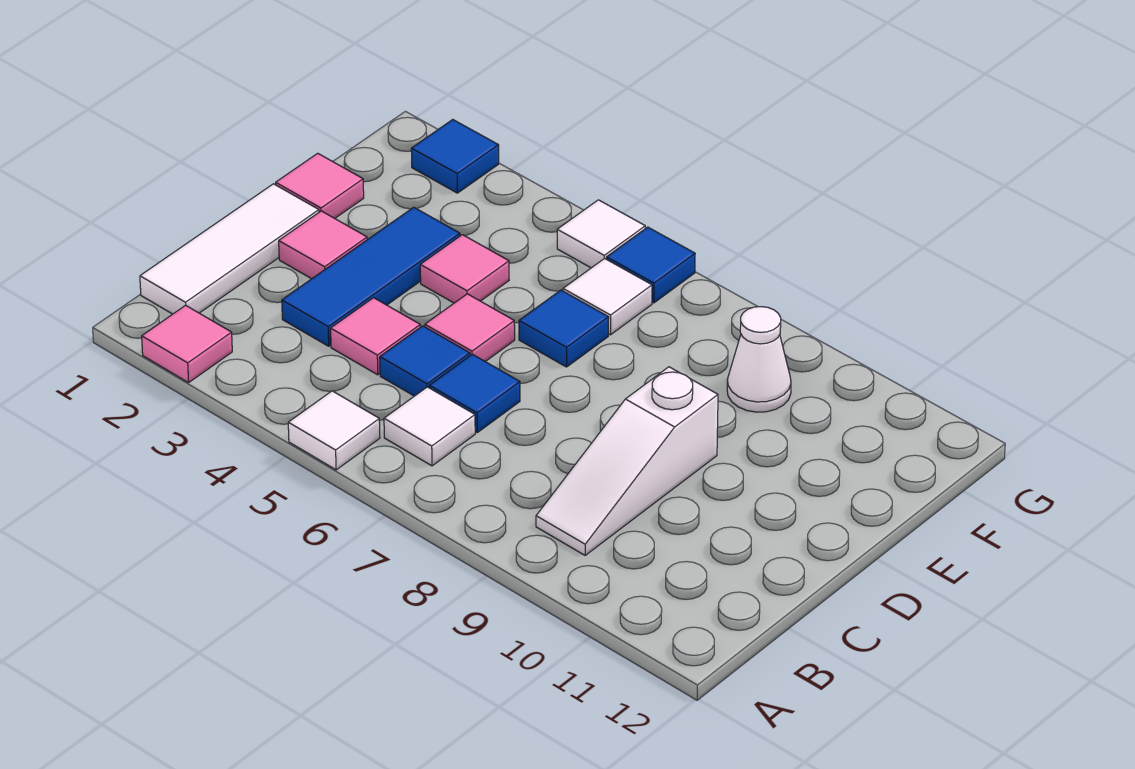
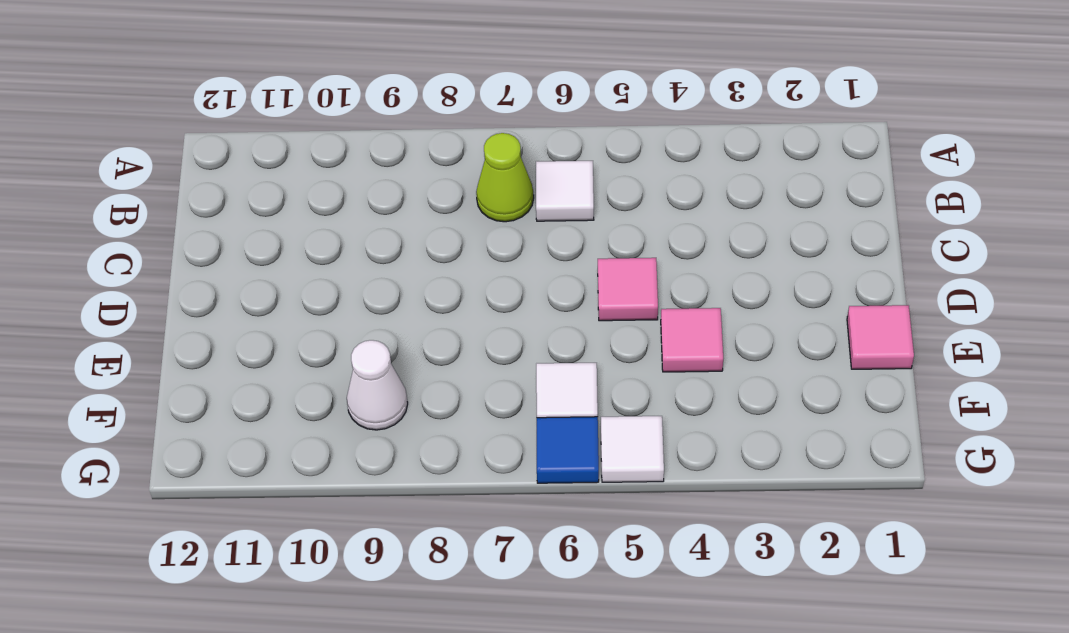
lime 1x1 cone [476,133,534,222] -> none
none -> pink 1x1 tile [142,305,232,383]
none -> white 1x1 tile [288,391,380,470]
none -> white 1x3 tile [140,184,319,314]

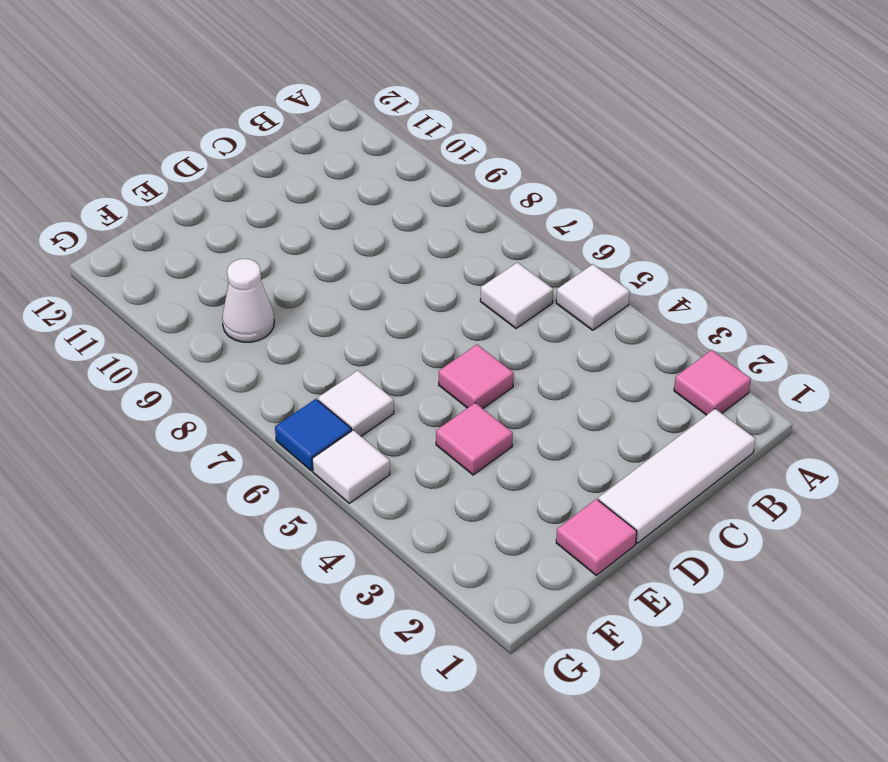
none -> white 1x3 slope [536,367,718,555]
none -> blue 1x3 tile [282,207,460,346]
none -> pink 1x1 tile [331,298,420,375]

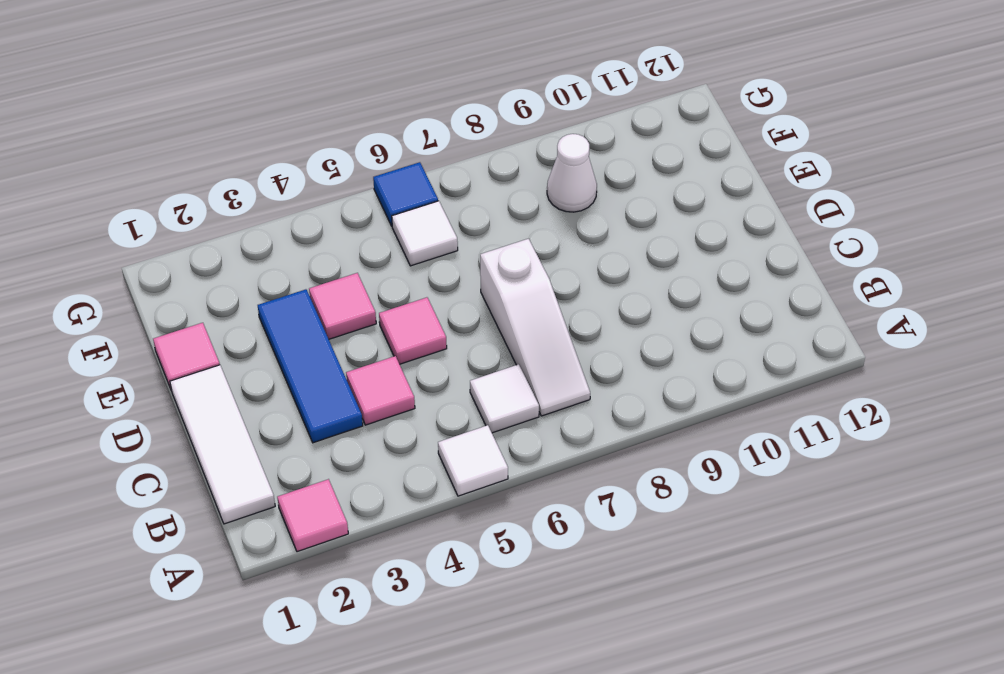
white 1x3 slope [480,239,590,416] -> white 1x3 slope moved to [536,367,718,555]
none -> blue 1x1 tile [380,326,470,396]
none -> blue 1x1 tile [429,354,520,432]
none -> pink 1x1 tile [279,211,367,279]

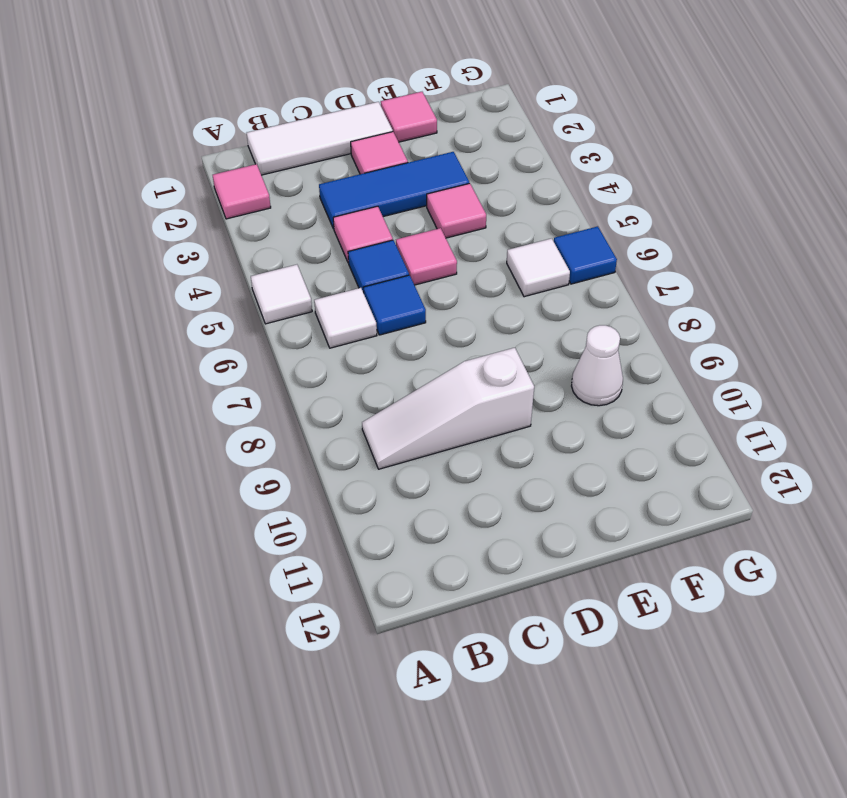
none -> blue 1x1 tile [519,290,609,367]
none -> blue 1x1 tile [411,120,499,193]
none -> white 1x1 tile [557,200,645,268]

